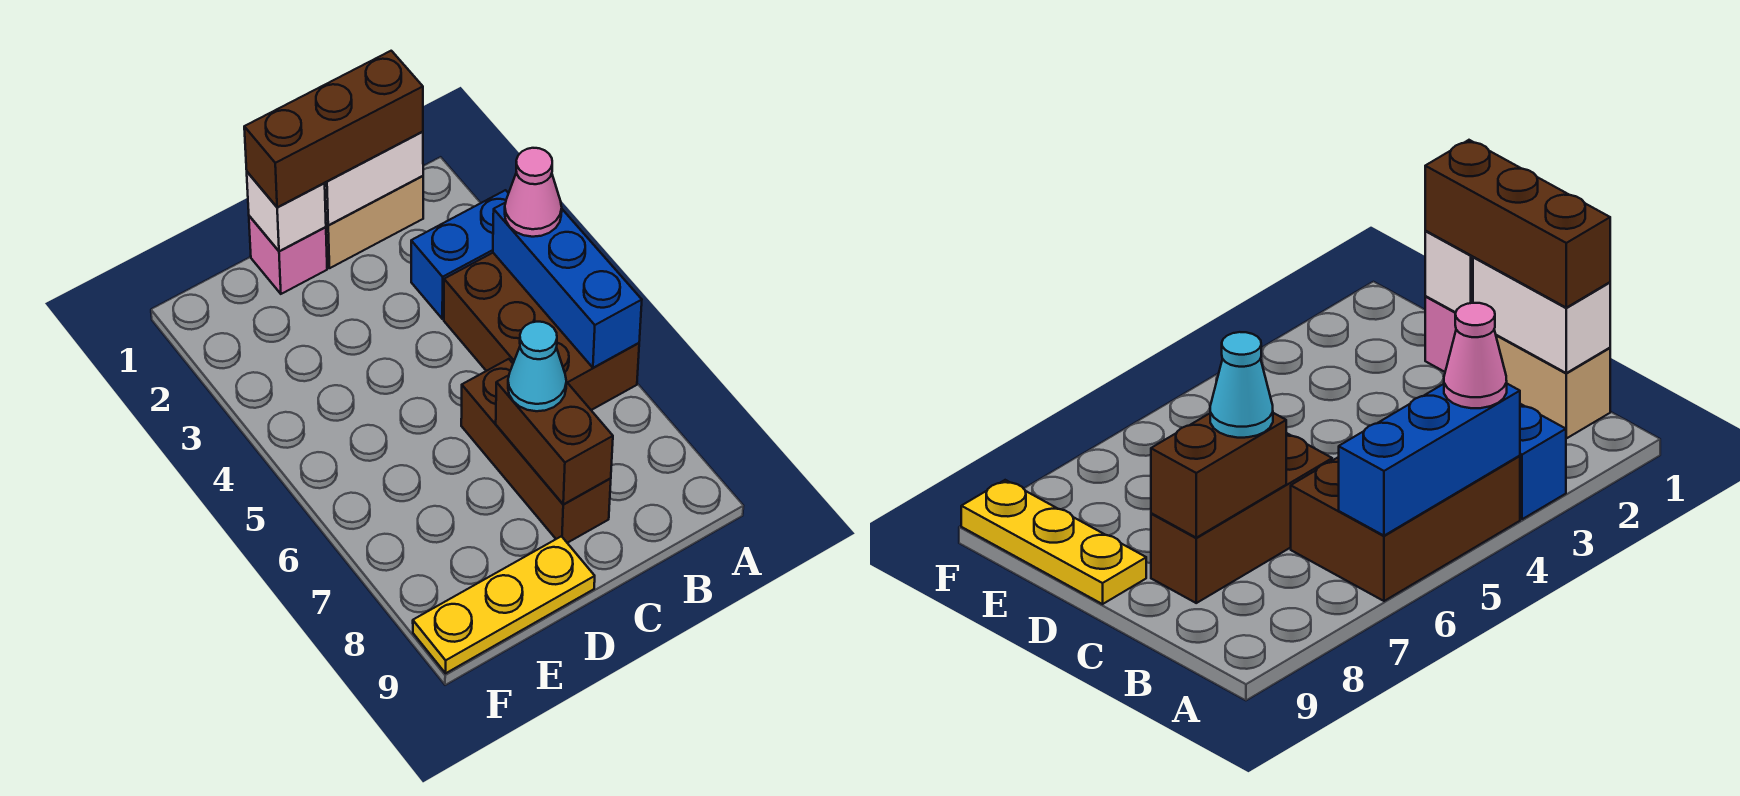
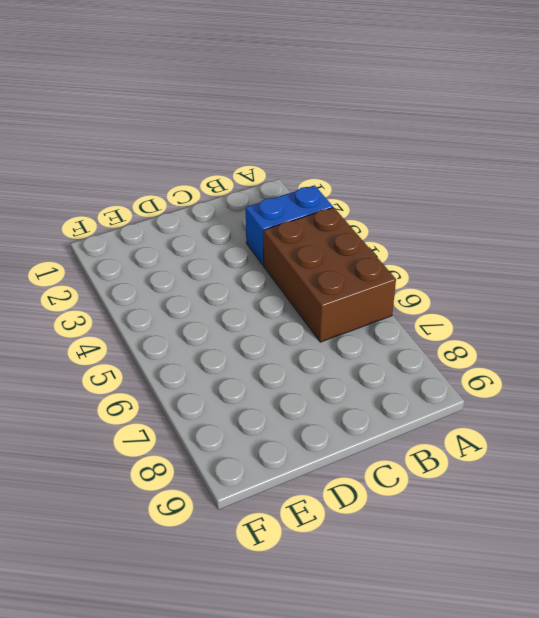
none -> tan 1x2 brick [326,176,423,268]
none -> brown 1x3 brick [461,359,611,543]
none -> pink 1x1 brick [249,216,327,294]

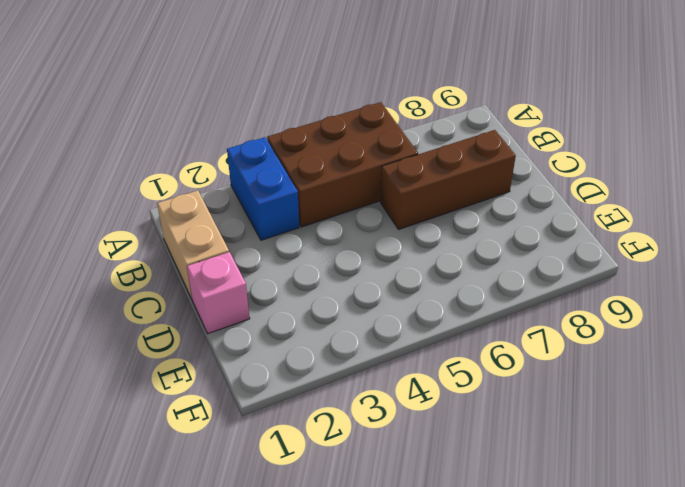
none -> yellow 1x3 plate [413,536,595,673]
none -> blue 1x3 brick [493,202,642,368]
none -> white 1x2 brick [325,132,423,225]

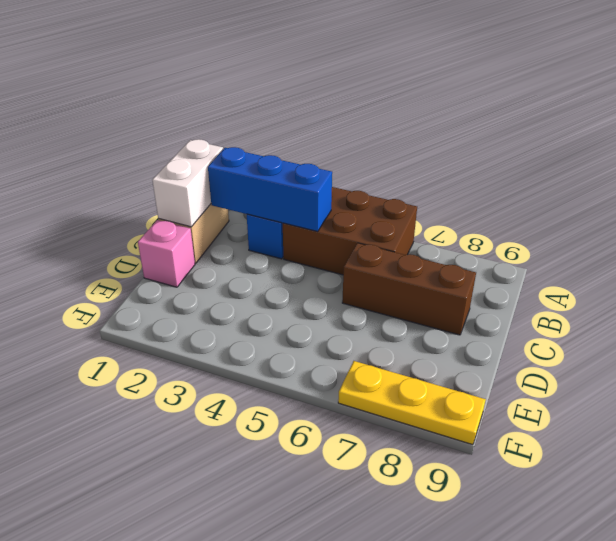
blue 1x3 brick [208,147,332,232] -> blue 1x3 brick moved to [493,202,642,368]
yellow 1x3 plate [338,361,486,445] -> yellow 1x3 plate turned to [413,536,595,673]
none -> brown 1x2 brick [496,375,613,504]
none -> white 1x1 brick [247,172,326,251]
none -> pink 1x1 cone [505,148,562,237]

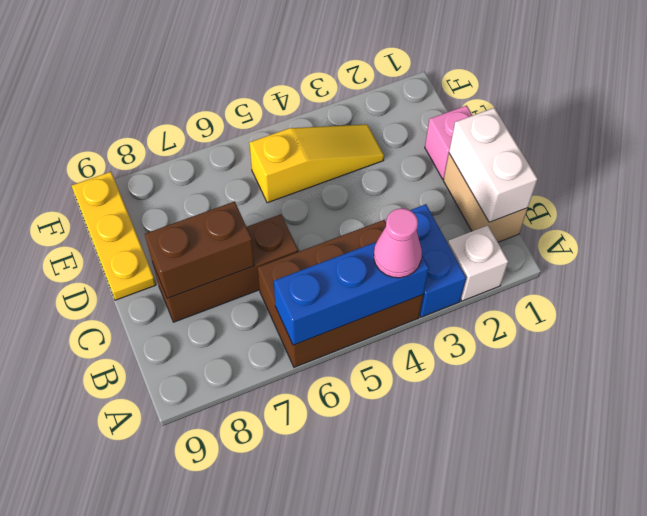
white 1x1 brick [448,225,508,301] -> white 1x1 brick moved to [247,172,326,251]
yellow 1x3 slope [250,124,384,203] -> none
none -> brown 1x3 brick [244,51,423,207]
none -> cyan 1x1 cone [508,322,566,411]

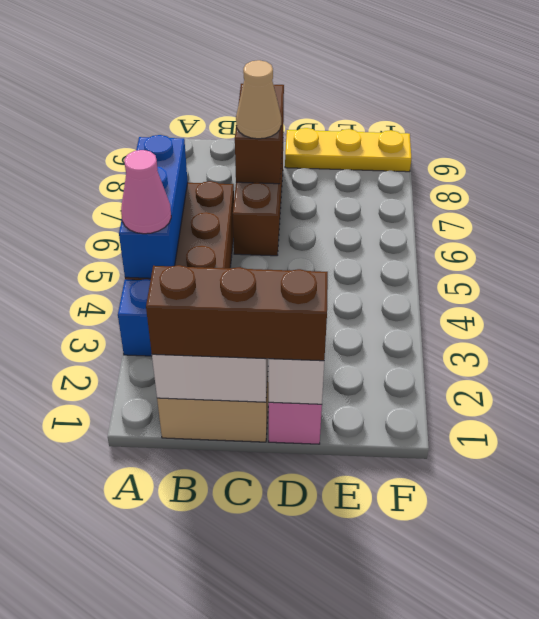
tan 1x1 cone [236,60,281,139] -> cyan 1x1 cone [508,322,566,411]

